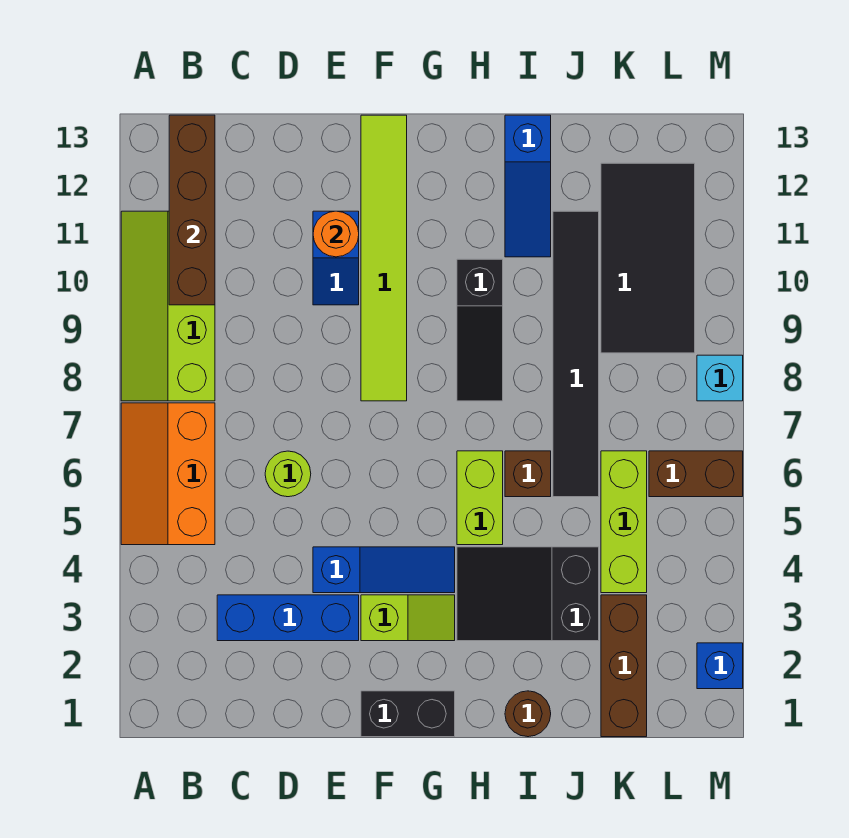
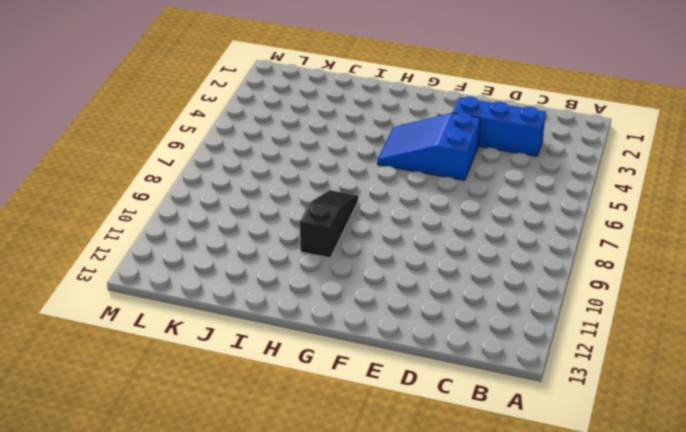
blue 2x3 slope [377,113,480,180] -> blue 1x3 slope [313,547,455,593]
none -> orange 2x3 slope [121,403,215,545]
none -> lime 2x4 slope [121,211,215,401]
none -> lime 1x1 round brick [265,451,311,497]

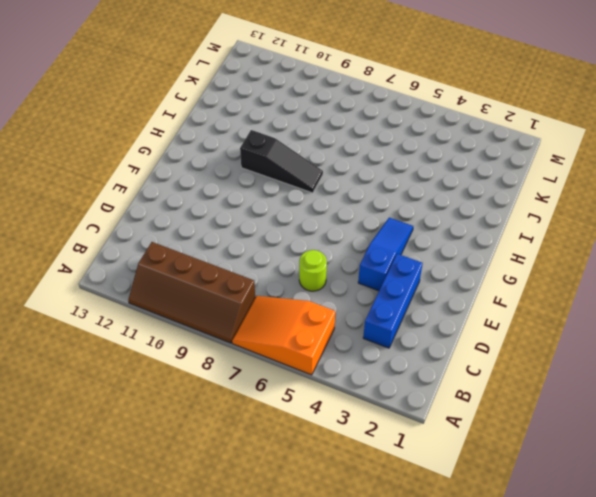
orange 2x3 slope [232,296,335,375] -> orange 2x3 slope turned to [121,403,215,545]
brown 2x4 slope [128,242,255,343] -> lime 2x4 slope [121,211,215,401]
none -> blue 1x2 slope [313,211,359,305]
none -> black 1x2 brick [361,691,455,737]
none -> lime 1x2 slope [361,595,455,641]

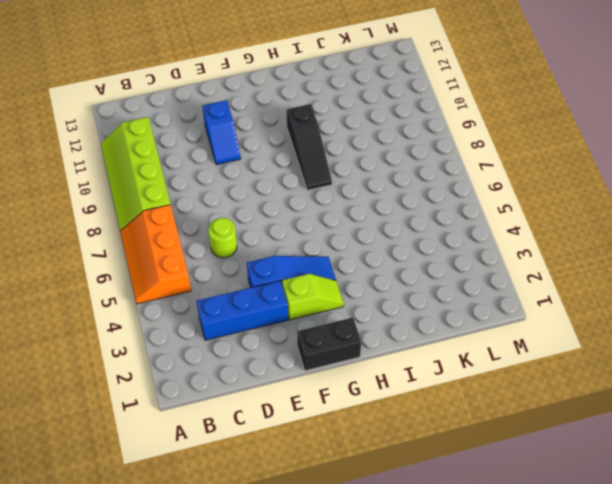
none -> lime 1x6 tile [361,115,407,401]
none -> black 2x3 slope [457,547,599,641]
none -> lime 1x2 brick [457,451,503,545]

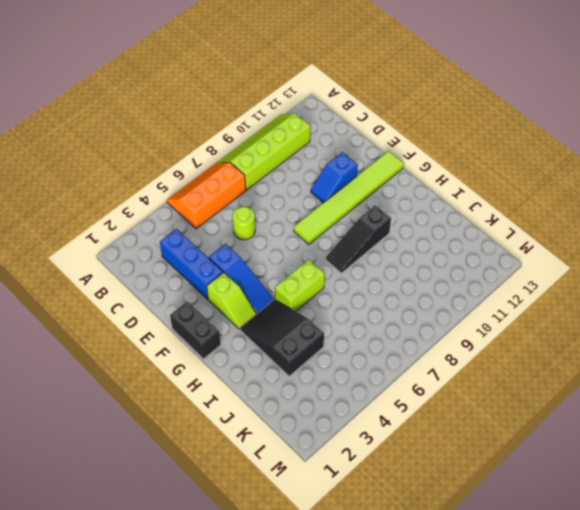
none -> brown 1x1 round brick [505,691,551,737]
none -> brown 1x1 brick [505,451,551,497]
none -> blue 1x3 slope [505,115,551,257]

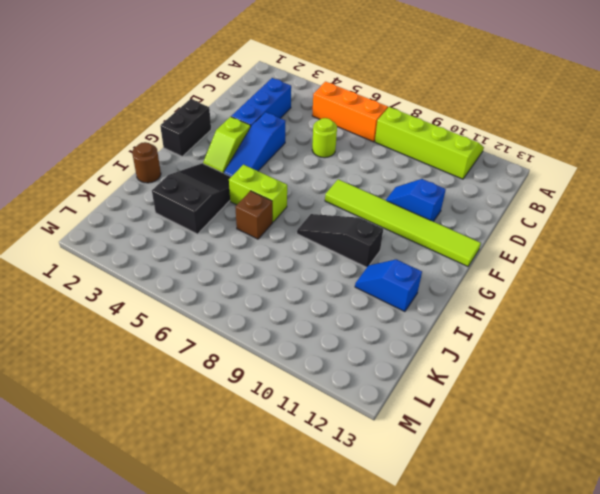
blue 1x2 slope [355,259,422,312] -> blue 1x3 slope [505,115,551,257]
none -> black 1x6 tile [553,211,599,497]
none -> brown 1x3 brick [601,595,647,737]
none -> lime 1x3 brick [601,451,647,593]

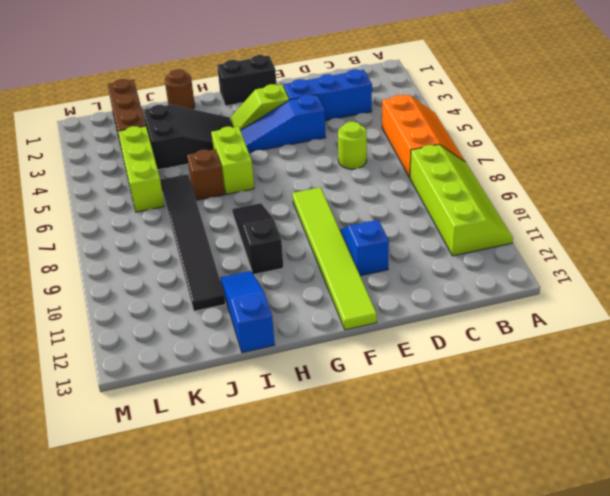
none -> black 2x4 tile [601,163,695,353]
none -> brown 1x2 brick [649,451,743,497]
none -> blue 1x1 brick [697,643,743,689]

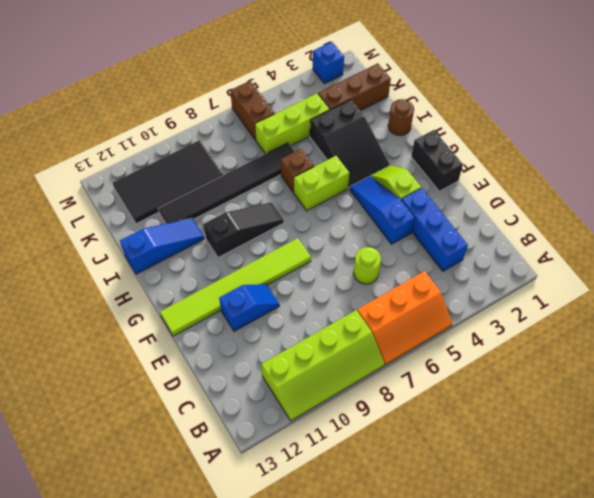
none -> cyan 1x1 brick [697,355,743,401]
none -> brown 1x4 brick [169,115,215,305]
none -> orange 1x1 round brick [313,211,359,257]

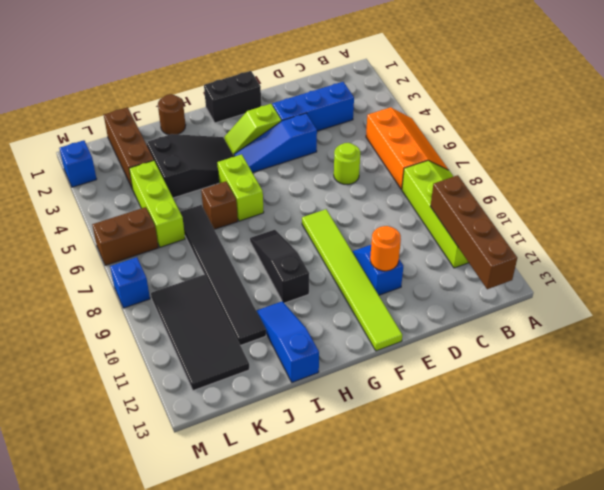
blue 1x1 brick [110,257,150,308] -> cyan 1x1 brick [697,355,743,401]

